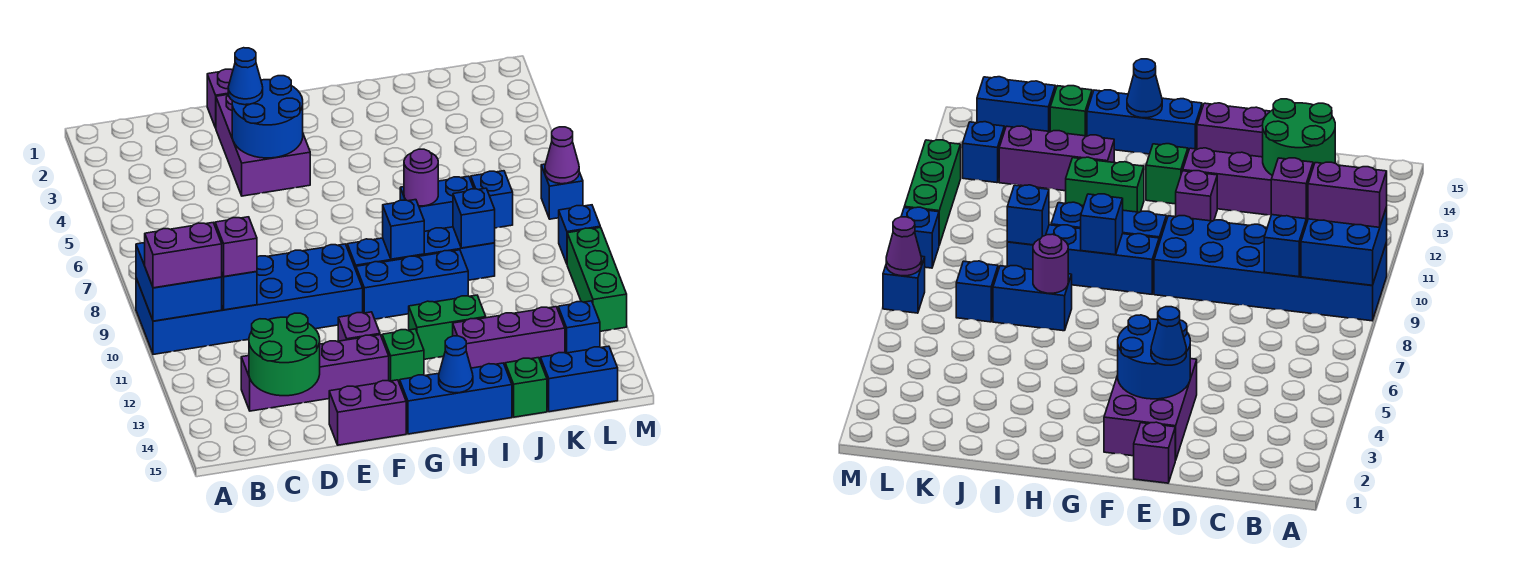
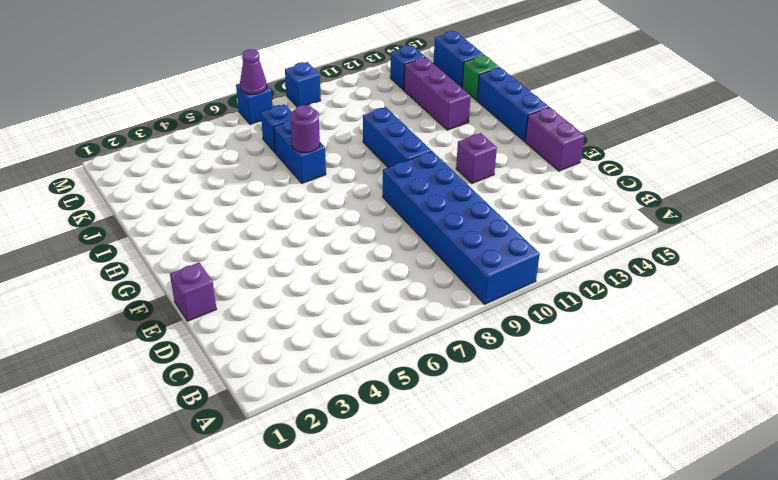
none -> purple 1x4 brick [241,335,389,411]
none -> purple 2x3 brick [216,94,310,196]
none -> blue 1x4 brick [347,227,495,280]
none -> green 1x1 brick [382,329,424,384]

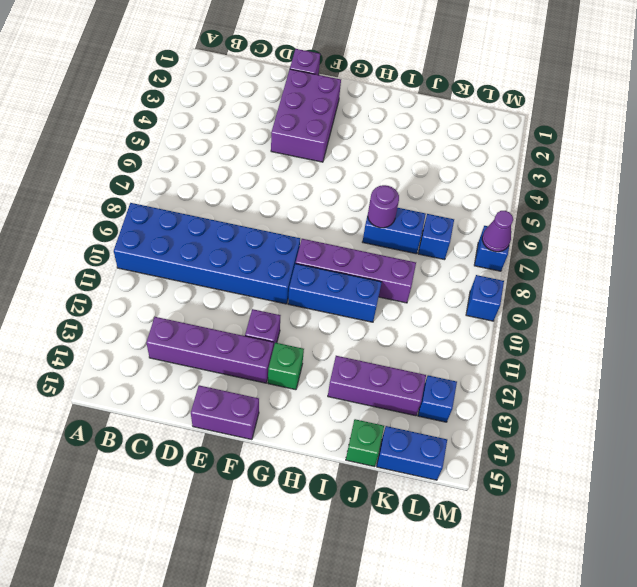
purple 1x4 brick [296,239,416,303] -> blue 1x4 brick [347,227,495,280]
none -> blue 1x3 brick [400,363,512,434]
none -> green 1x2 brick [409,295,486,359]
none -> green 1x3 brick [567,227,627,331]
none -> blue 2x2 brick [136,243,222,321]

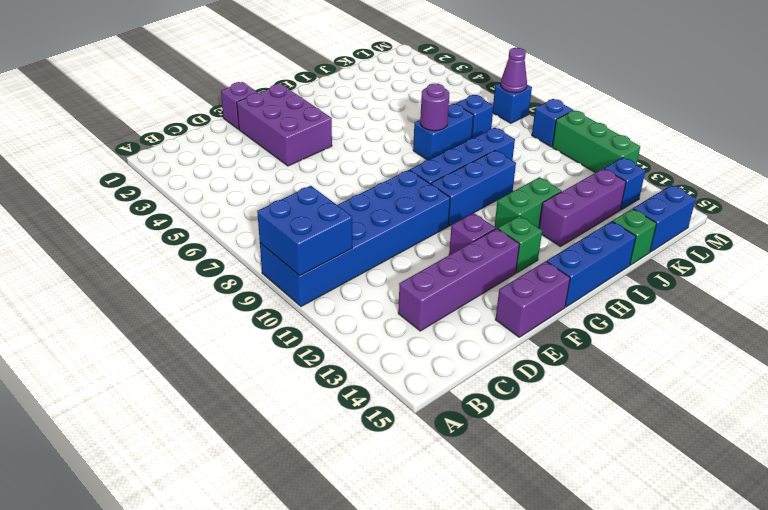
none -> blue 1x2 brick [222,271,257,310]
none -> green 2x2 round brick [249,313,320,396]
none -> blue 2x2 round brick [232,76,303,158]
none -> blue 1x1 brick [383,200,424,259]

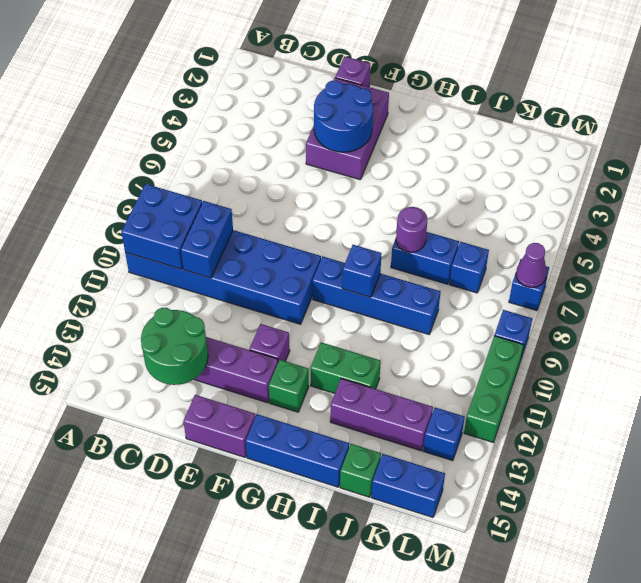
none -> blue 1x3 brick [356,250,468,319]
none -> blue 1x1 cone [439,336,473,393]
none -> blue 1x1 brick [453,188,495,248]
none -> purple 1x2 brick [145,223,222,288]

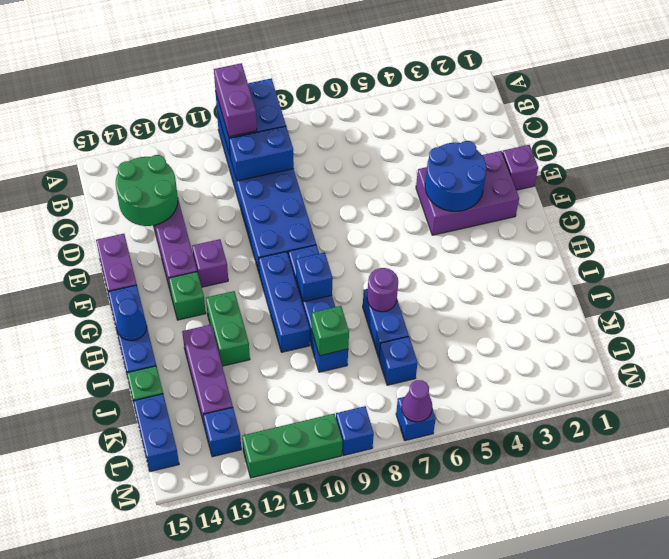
green 1x1 brick [312,306,349,356] -> blue 1x1 brick [453,188,495,248]
none -> purple 1x1 brick [215,217,257,277]
none -> blue 1x1 cone [228,48,263,105]

